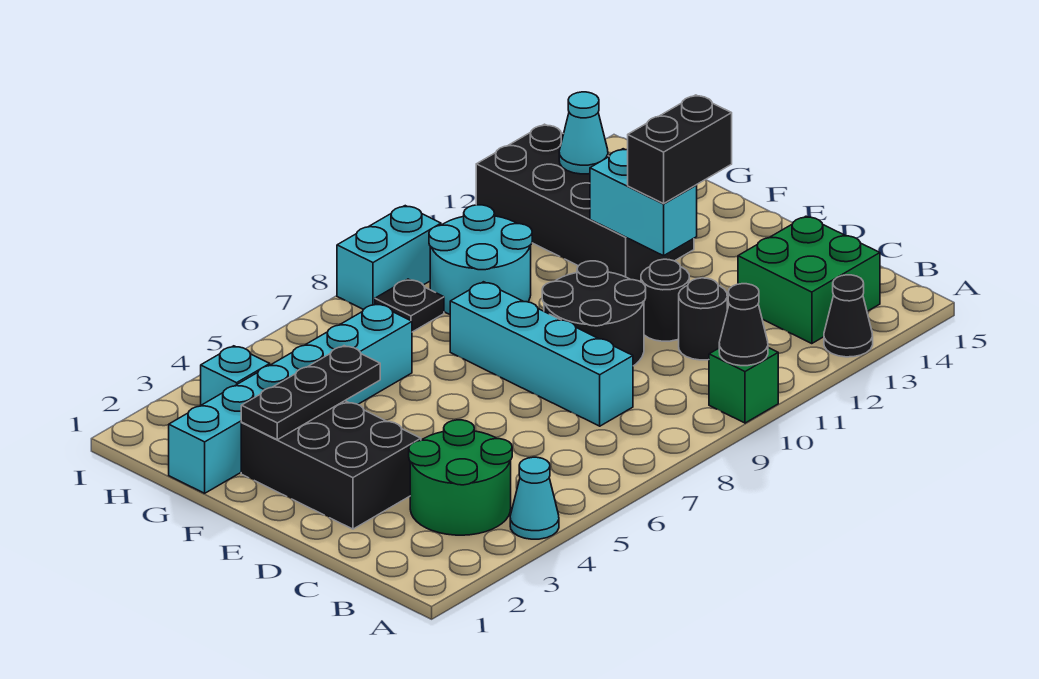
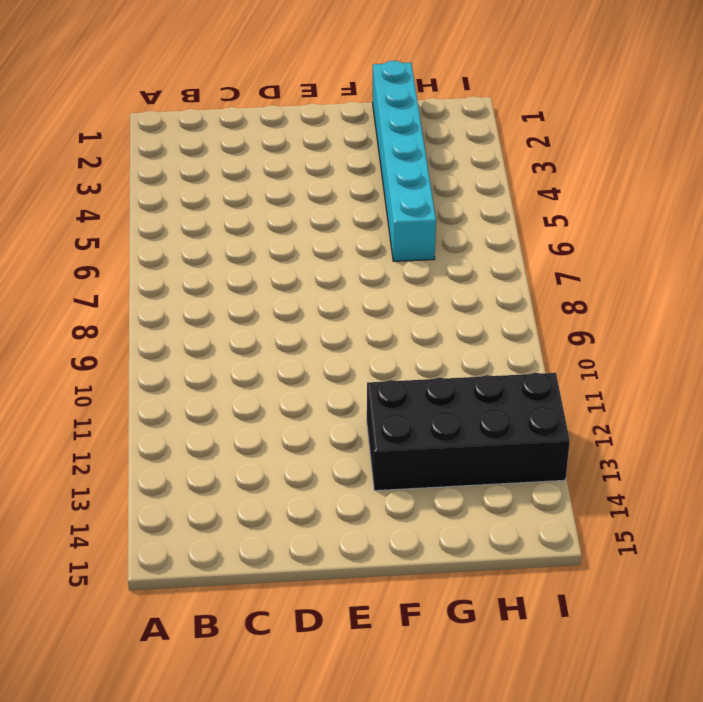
none -> cyan 1x1 cone [510,457,559,539]
none -> green 1x1 brick [709,348,778,423]
none -> black 1x1 cone [824,275,873,357]

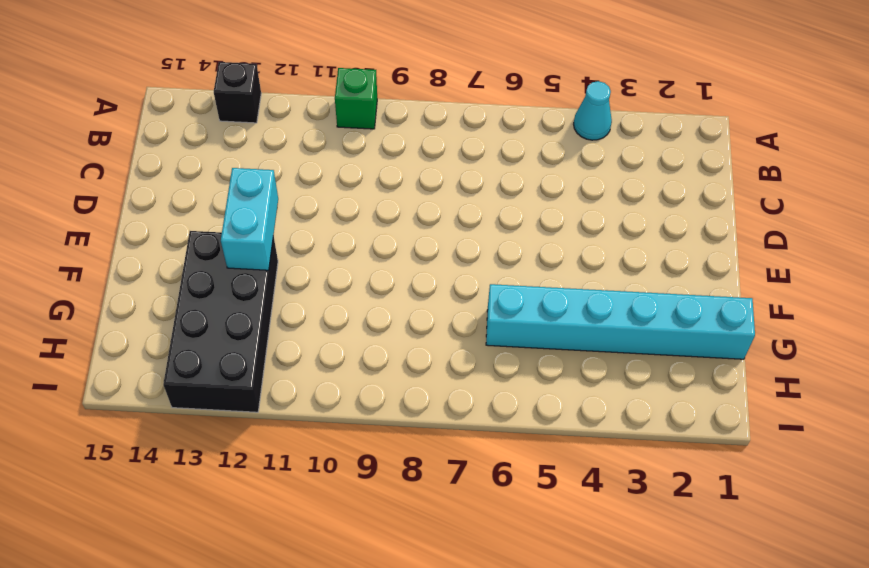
black 1x1 brick [214,62,261,123] -> black 1x1 cone [824,275,873,357]
none -> green 2x2 round brick [409,420,512,535]
none -> green 2x2 brick [738,216,880,344]
none -> cyan 1x4 brick [450,282,633,426]

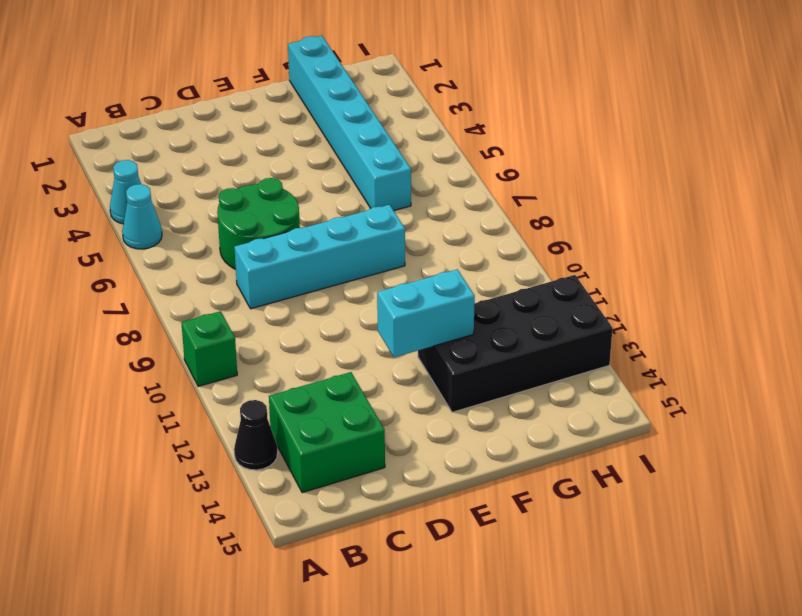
cyan 1x1 cone [122,184,162,249] -> cyan 1x1 cone moved to [559,92,608,174]
green 2x2 round brick [217,178,300,269] -> green 2x2 round brick moved to [409,420,512,535]
none -> black 1x1 round brick [679,278,727,360]
none -> black 2x3 brick [241,401,421,529]
none -> black 2x2 round brick [542,261,646,366]

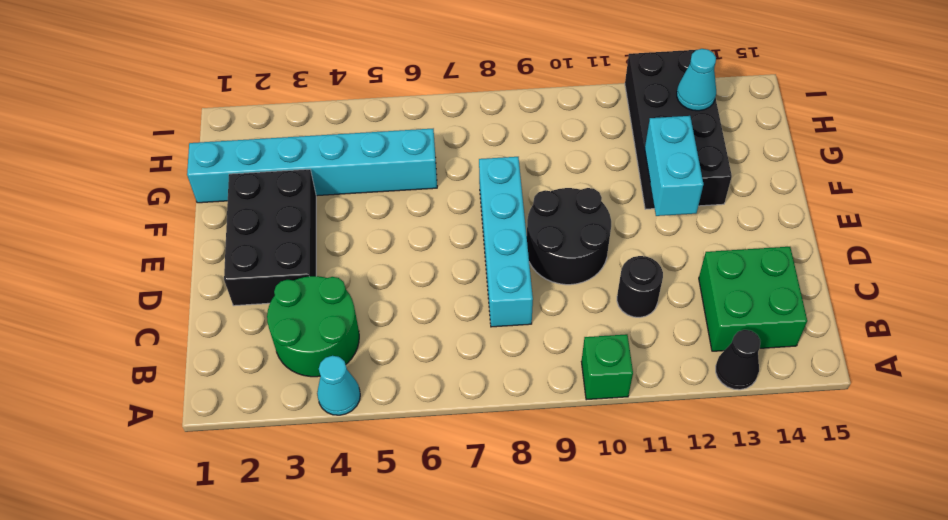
none -> black 1x1 round brick [641,259,689,341]
none -> cyan 2x2 round brick [429,205,532,314]
none -> cyan 1x1 brick [201,346,270,405]

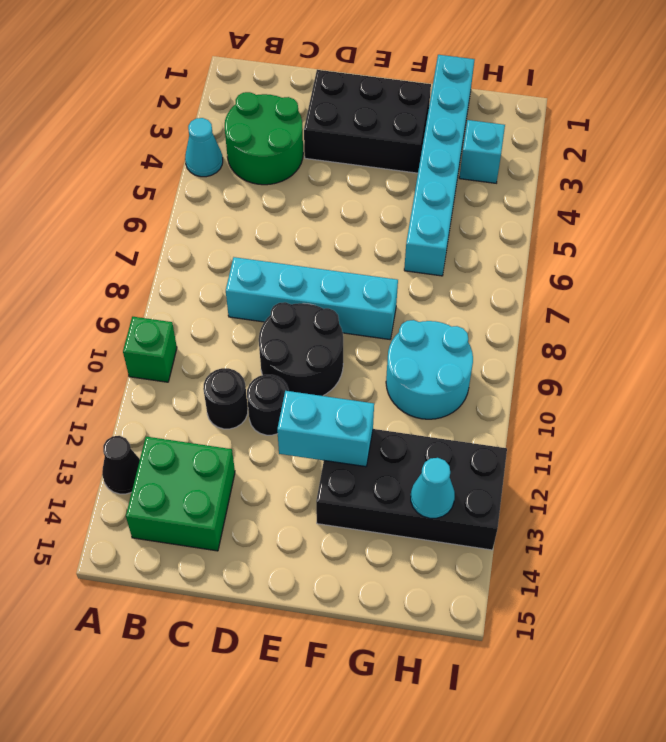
none -> black 1x1 plate [375,279,444,332]
none -> cyan 1x2 brick [337,206,441,310]
none -> black 1x1 cone [719,284,768,366]

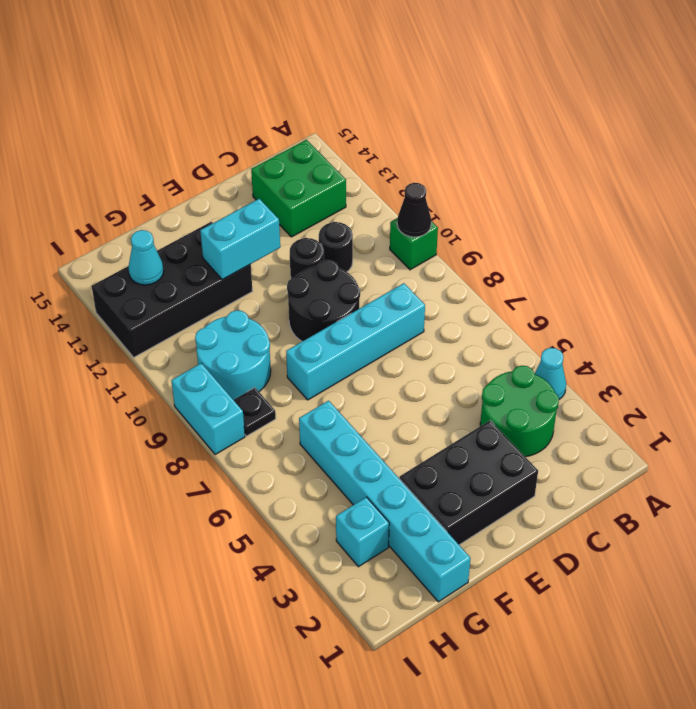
none -> black 1x1 cone [824,275,873,357]
none -> black 1x3 plate [241,346,380,440]
none -> black 1x2 brick [628,95,732,204]

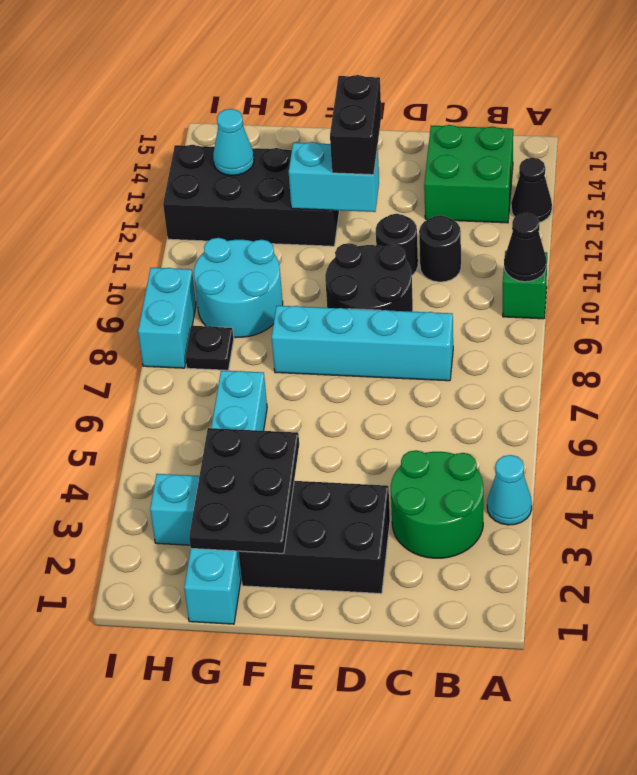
black 2x3 plate [189,428,299,553] -> black 1x3 plate [241,346,380,440]

